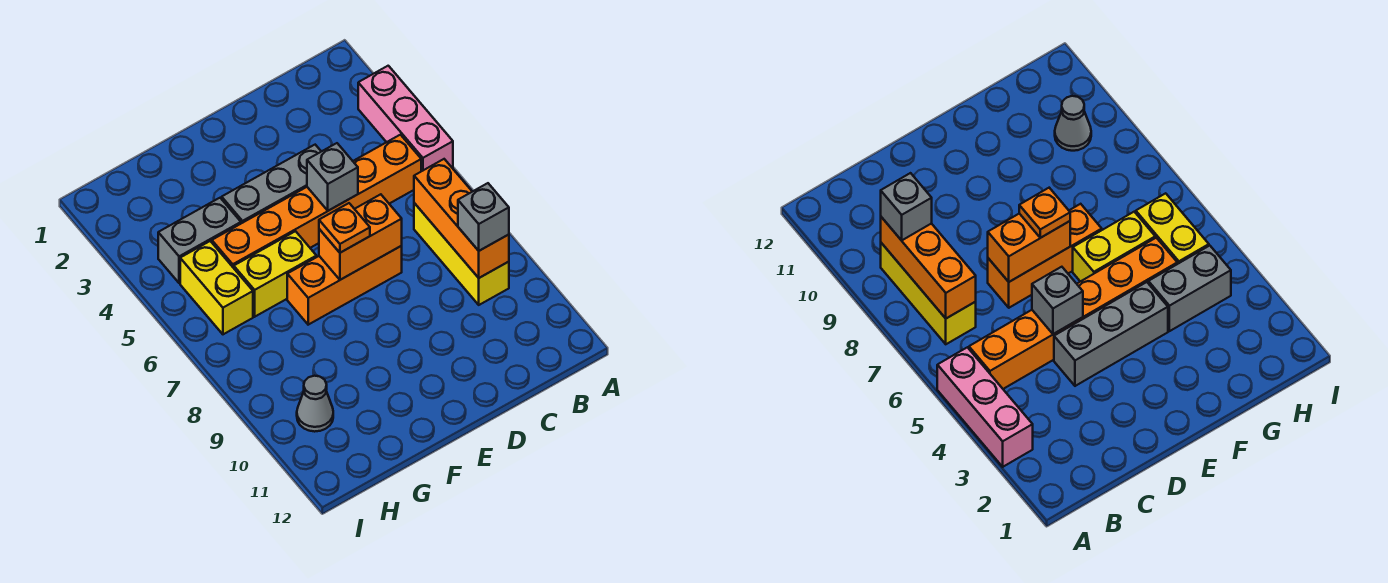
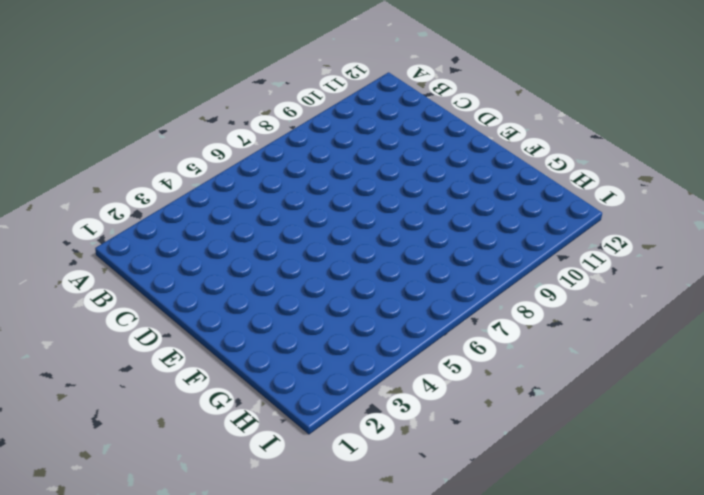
none -> pink 1x3 brick [358,66,453,171]
none -> orange 1x6 brick [212,135,421,268]
none -> yellow 1x3 brick [414,203,509,305]

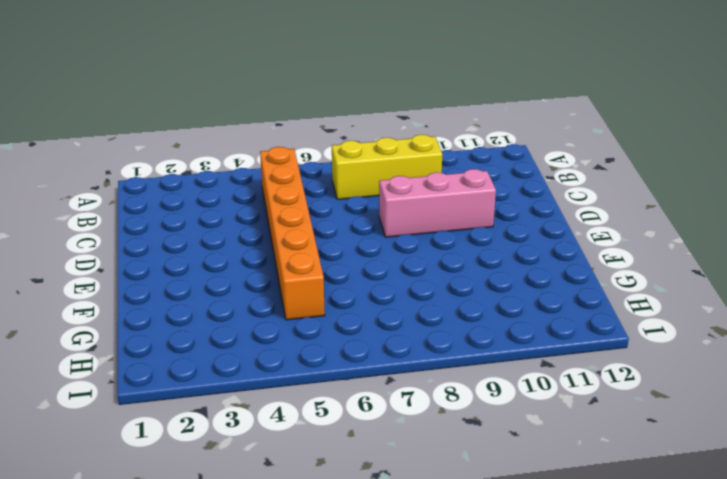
pink 1x3 brick [379,169,496,237] -> pink 1x3 brick moved to [358,66,453,171]
none -> grey 1x3 brick [222,145,321,223]
none -> orange 1x3 brick [287,246,402,325]
none -> yellow 1x2 brick [234,231,316,317]

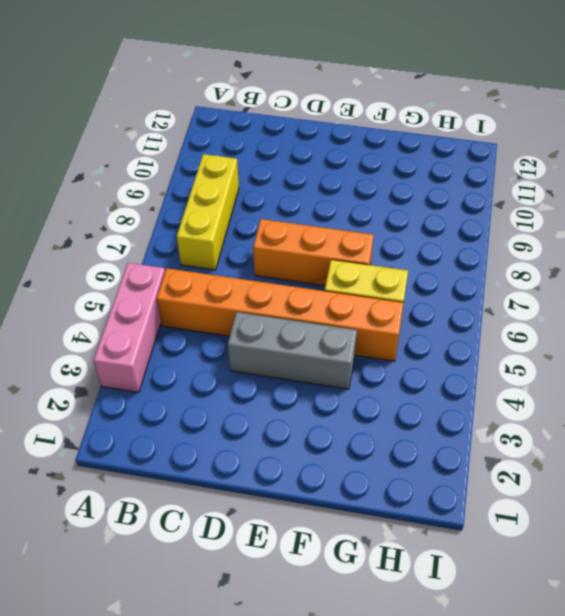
none -> grey 1x2 brick [158,198,241,283]
none -> yellow 1x2 brick [180,241,253,334]
none -> grey 1x1 cone [297,376,333,432]

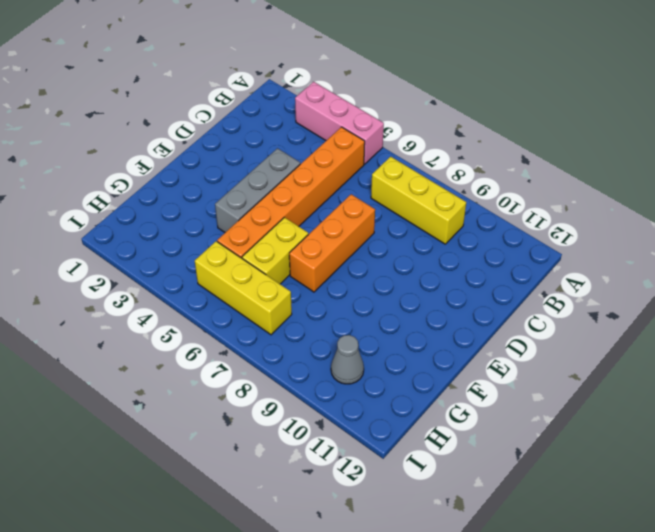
yellow 1x3 brick [195,241,292,335] -> yellow 1x2 brick [180,241,253,334]
none -> grey 1x2 brick [158,198,241,283]
none -> orange 1x3 brick [414,159,509,278]
none -> grey 1x1 brick [307,143,358,211]

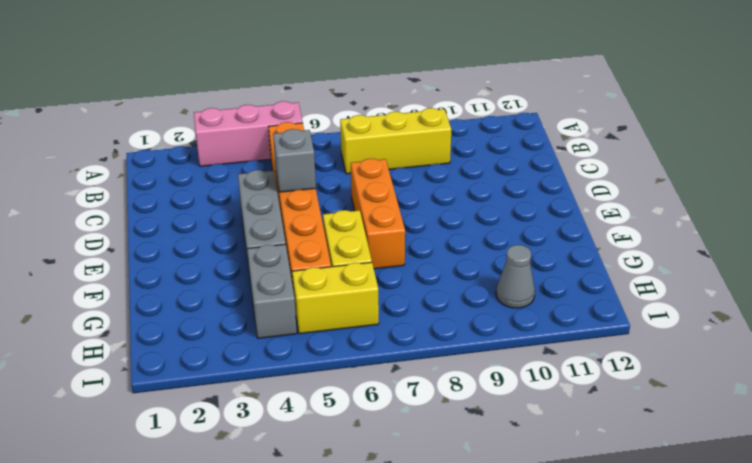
none -> orange 1x3 brick [414,159,509,278]
none -> orange 1x2 brick [319,194,402,280]
none -> grey 1x1 brick [458,183,509,251]

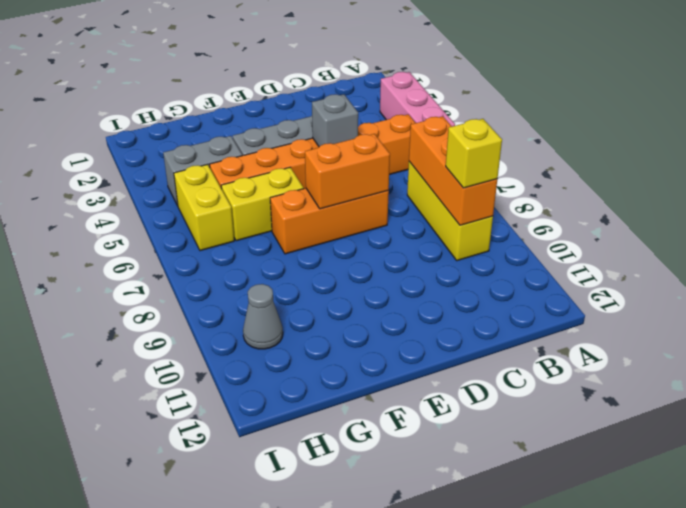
yellow 1x1 brick [446,119,502,188] -> grey 1x1 brick [458,183,509,251]
none -> orange 1x1 plate [319,203,370,253]

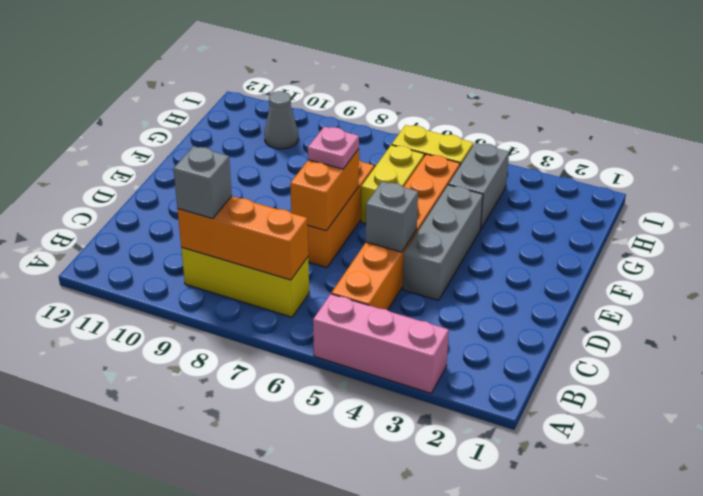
pink 1x1 plate [308,127,359,169] -> orange 1x1 plate [319,203,370,253]

